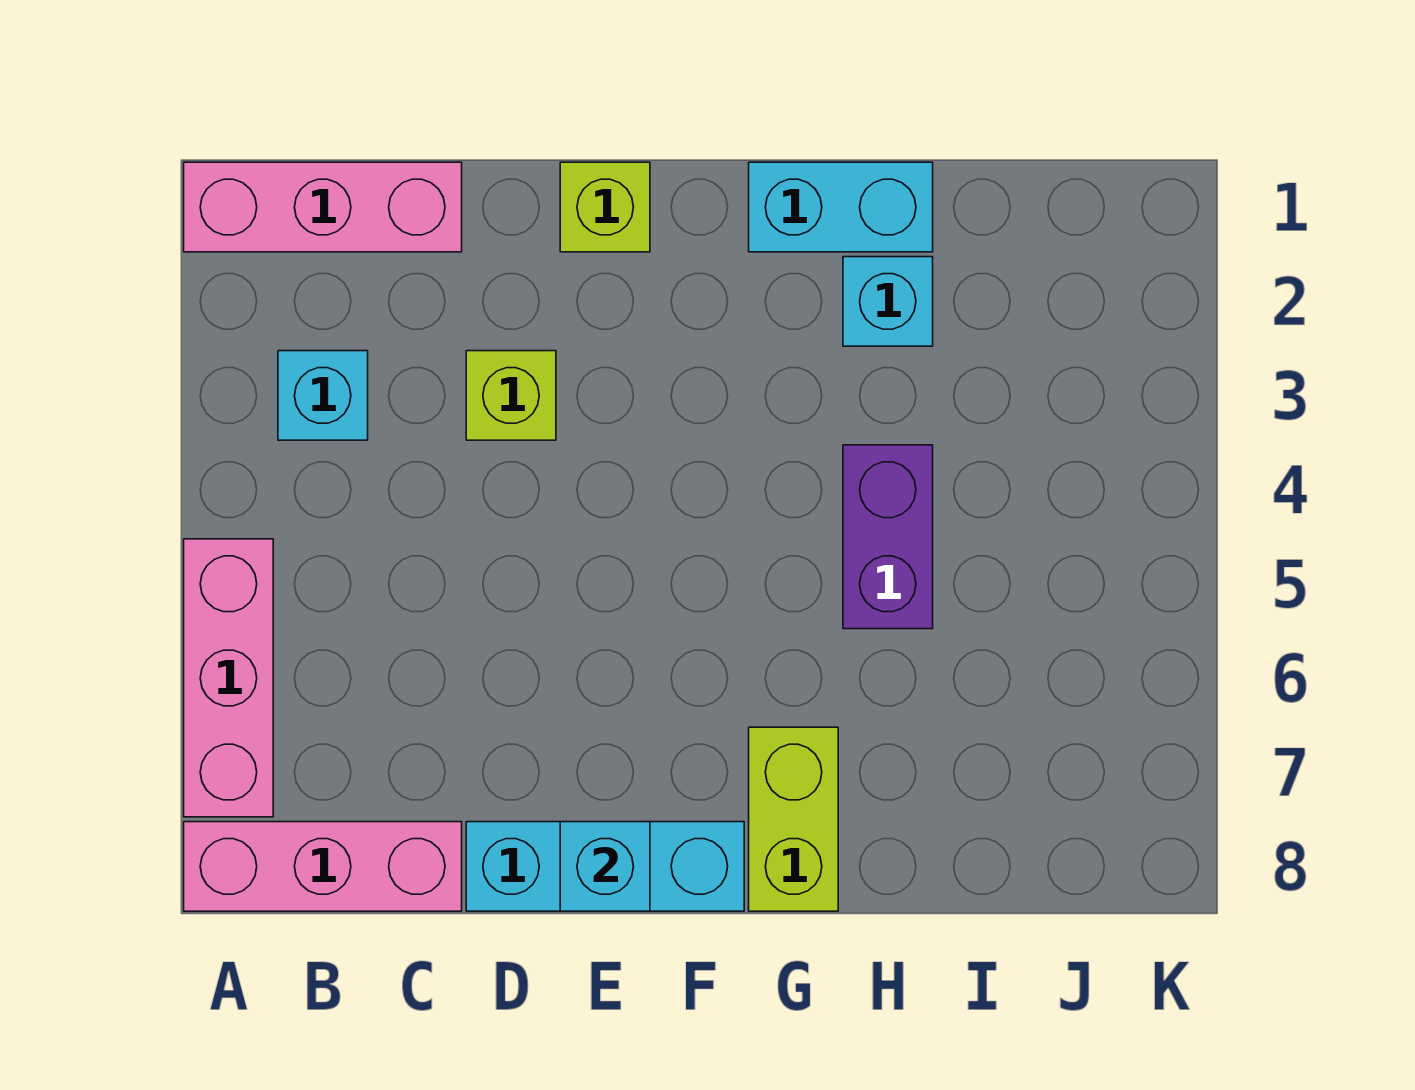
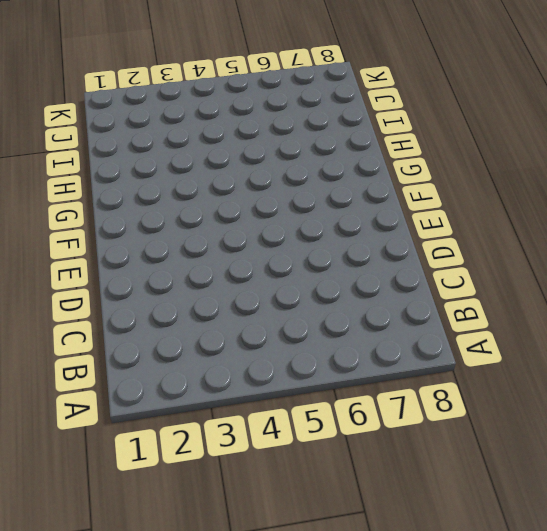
none -> pink 1x3 brick [184,162,462,252]
none -> pink 1x3 brick [184,539,273,817]
none -> pink 1x3 brick [184,822,462,911]

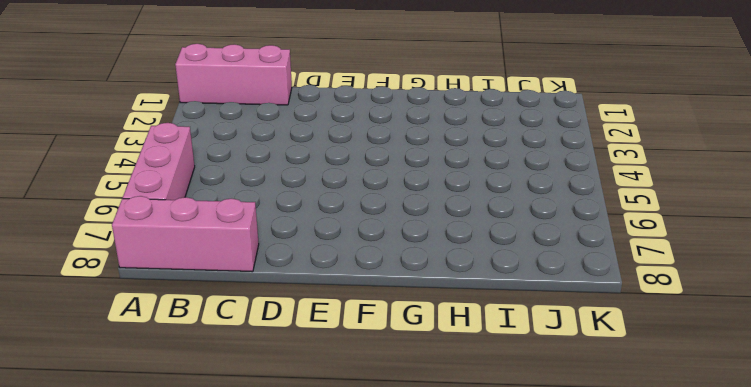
none -> cyan 1x1 brick [278,351,368,440]
none -> lime 1x1 brick [466,351,556,440]
none -> cyan 1x3 brick [466,822,744,911]

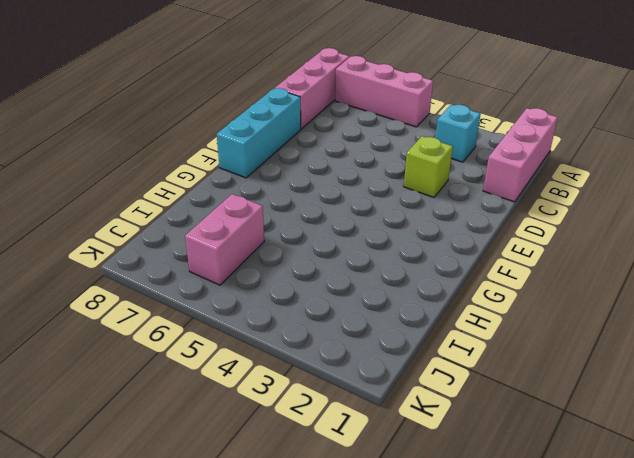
pink 1x2 brick [185,194,264,285] -> none
none -> lime 1x1 brick [560,162,650,252]
none -> cyan 1x2 brick [749,162,933,252]
none -> lime 1x2 brick [749,727,838,911]

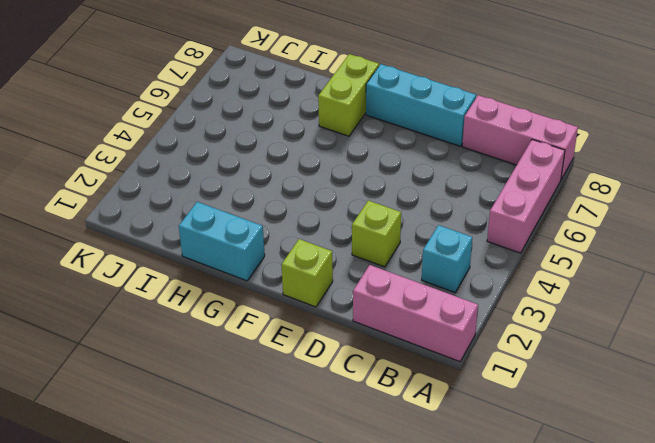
none -> cyan 1x1 brick [843,257,933,346]
none -> purple 1x2 brick [843,445,933,629]
none -> cyan 1x1 brick [560,822,650,911]

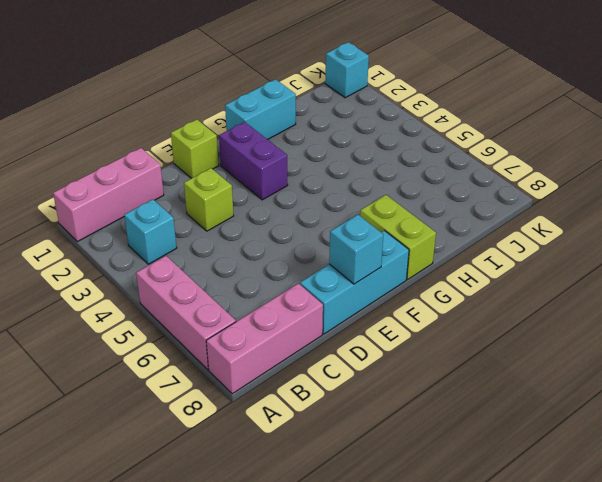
purple 1x2 brick [219,122,288,200] -> purple 1x2 brick moved to [843,445,933,629]
cyan 1x1 brick [325,42,369,98] -> cyan 1x1 brick moved to [843,257,933,346]

